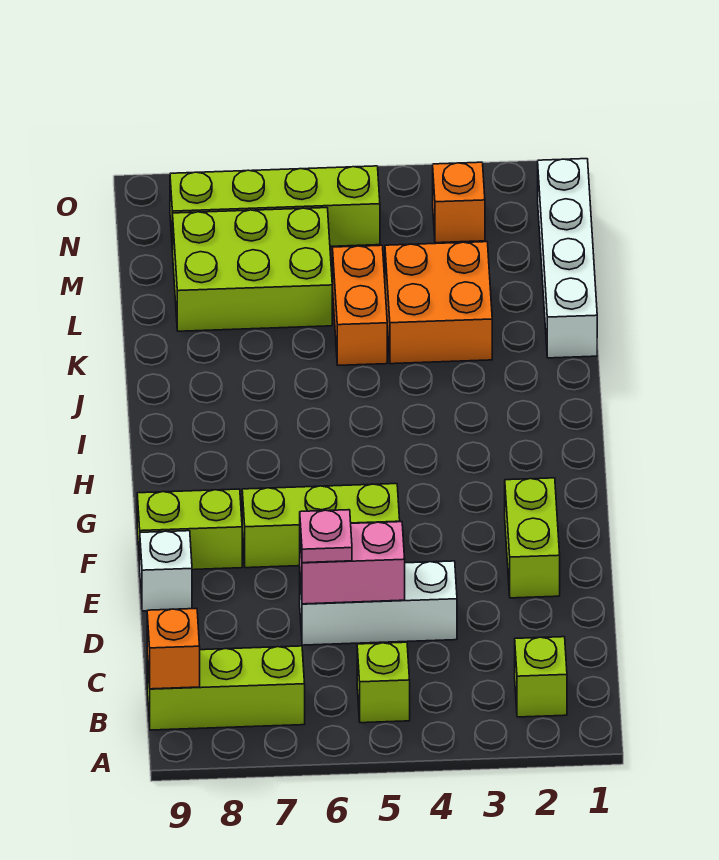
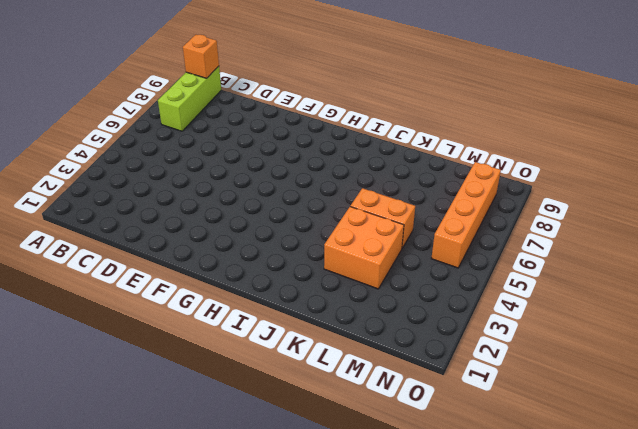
orange 1x4 brick [431,162,501,268] -> lime 1x4 brick [170,166,380,252]
none -> lime 1x1 brick [515,637,567,717]
none -> lime 1x1 brick [357,642,410,723]
none -> white 1x3 brick [300,561,457,645]

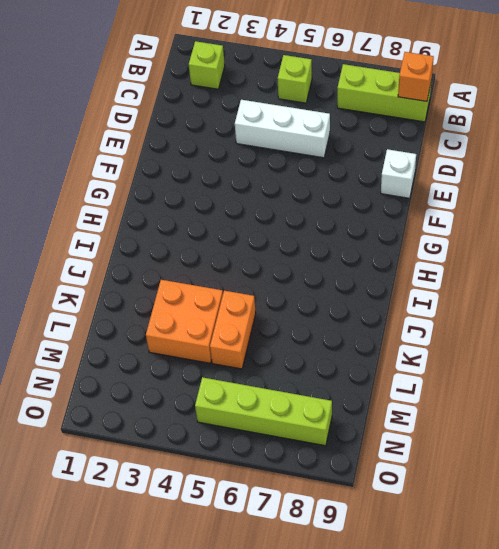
none -> lime 1x2 brick [505,478,560,598]
none -> lime 1x3 brick [242,484,400,568]
none -> lime 1x2 brick [137,489,242,570]

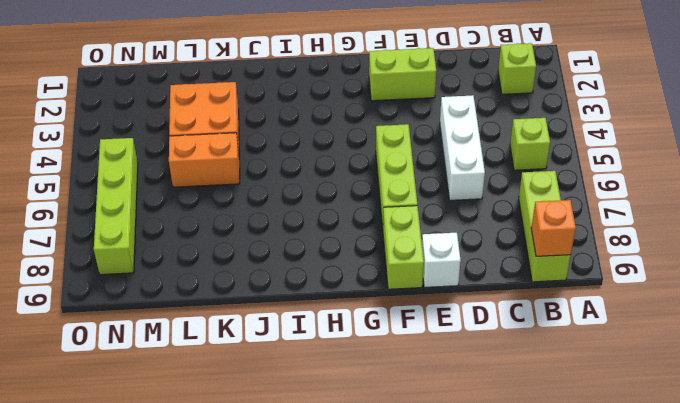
none -> white 1x4 brick [538,159,597,358]
none -> lime 2x3 brick [173,208,332,331]
none -> orange 1x1 brick [433,162,485,243]

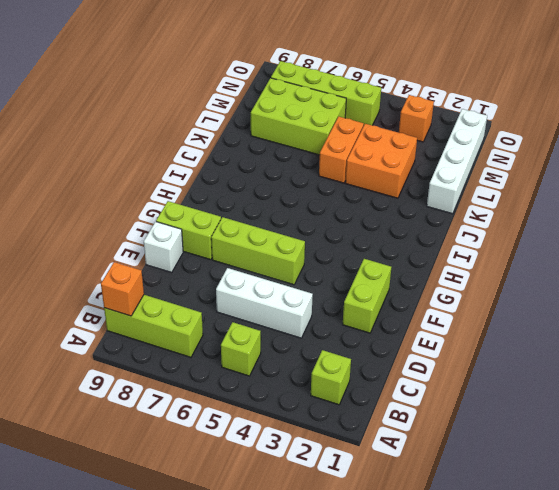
none -> pink 1x2 brick [300,521,405,604]
none -> pink 1x1 plate [300,510,352,563]

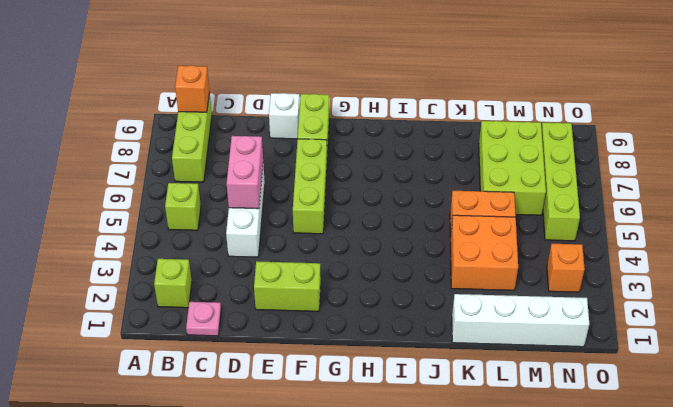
pink 1x1 plate [186,302,221,336] -> pink 1x1 plate moved to [300,510,352,563]

